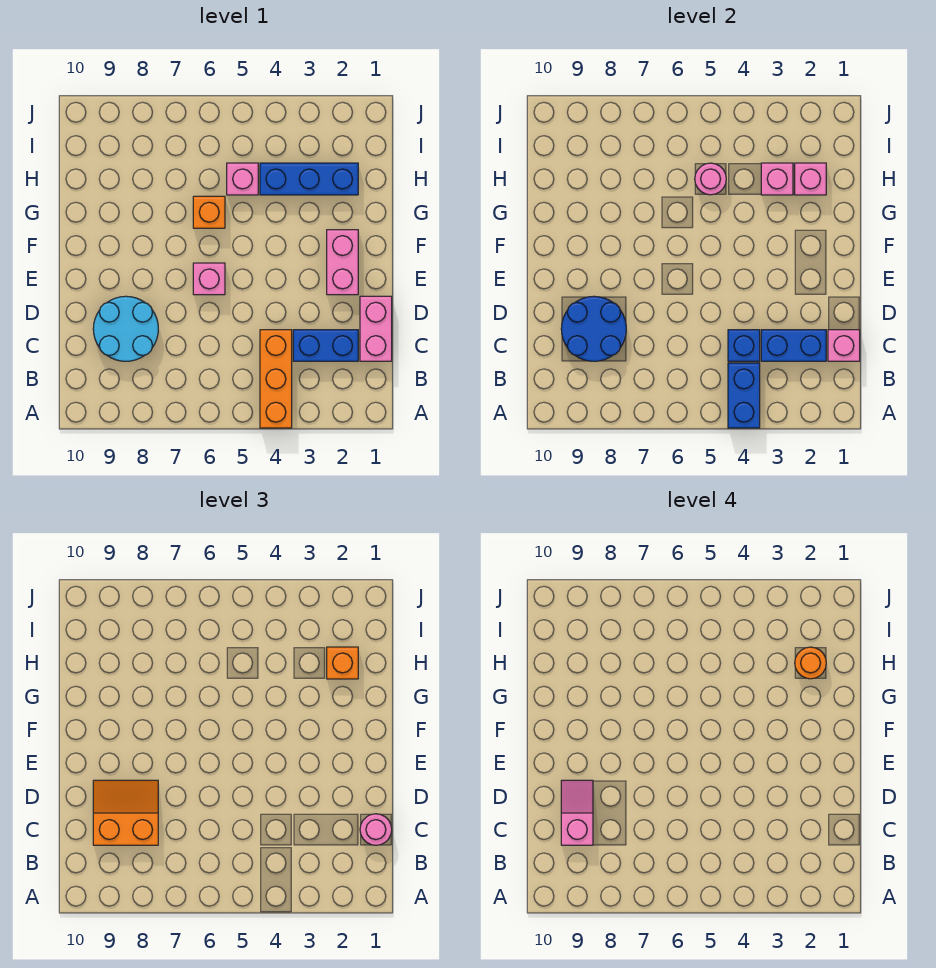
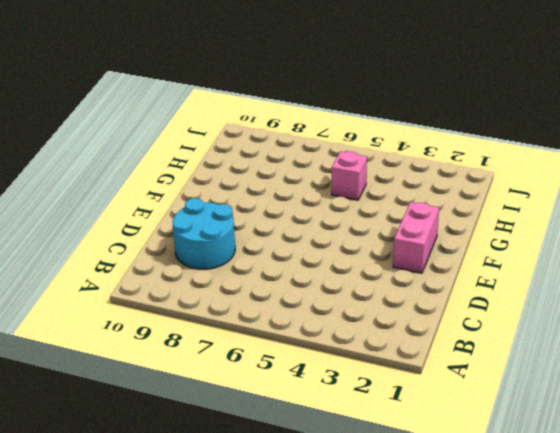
none -> orange 1x3 brick [260,330,292,428]
none -> pink 1x2 brick [360,296,392,361]
none -> blue 1x2 brick [293,330,358,361]

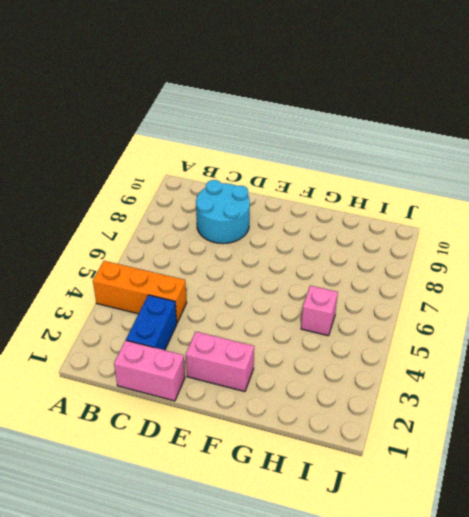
none -> pink 1x1 brick [193,263,225,295]
none -> orange 1x1 brick [193,196,225,228]
none -> blue 1x3 brick [260,163,358,195]

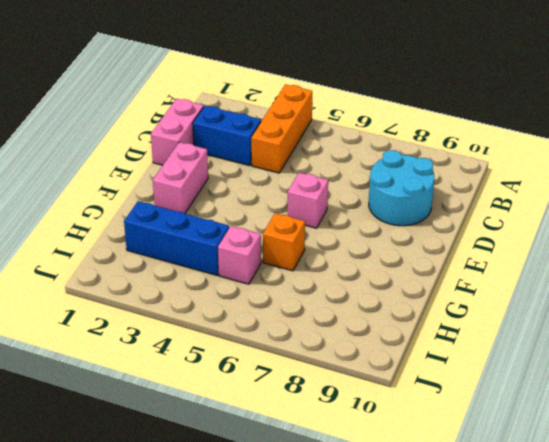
none -> blue 1x2 brick [728,363,760,428]
none -> pink 1x1 brick [828,330,860,361]
none -> blue 1x2 brick [761,330,826,361]

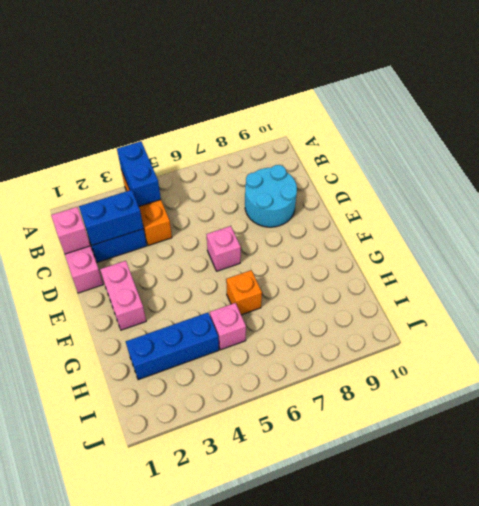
none -> blue 1x1 brick [728,330,760,361]
none -> blue 2x2 round brick [561,296,626,361]
none -> pink 1x1 brick [795,163,826,195]

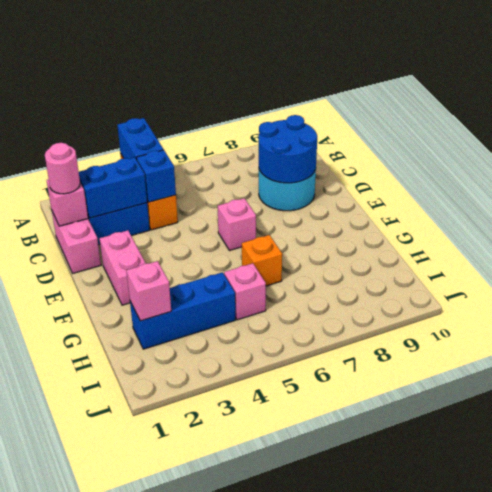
none -> pink 1x1 brick [761,163,793,195]
none -> pink 1x1 round brick [695,163,726,195]
none -> orange 2x2 slope [93,780,158,845]

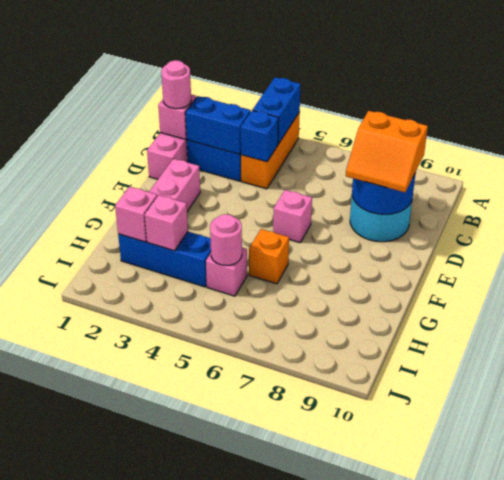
none -> orange 1x1 brick [327,647,358,679]
none -> pink 1x2 slope [561,780,593,845]
none -> orange 1x1 round brick [795,647,826,679]

